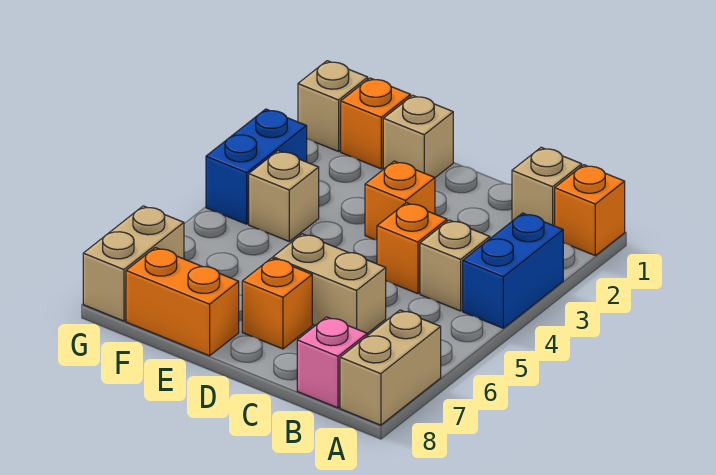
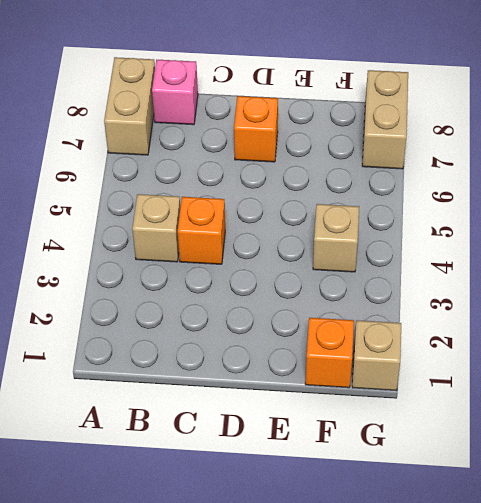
none -> orange 1x1 brick [555,165,625,255]
none -> blue 1x2 brick [463,213,563,328]
none -> tan 1x1 brick [512,147,582,226]

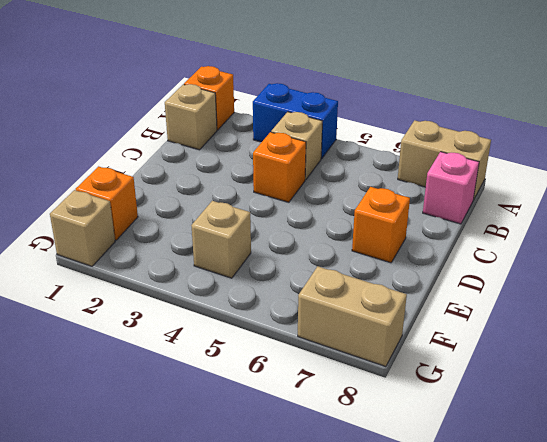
none -> tan 1x2 brick [273,234,386,334]
none -> orange 1x1 brick [365,161,435,240]
none -> tan 1x1 brick [383,95,453,177]

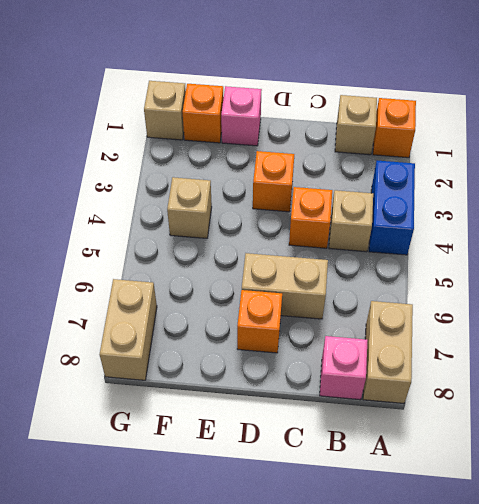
pink 1x1 brick [221,86,262,146] -> tan 1x1 brick [383,95,453,177]
none -> orange 1x2 brick [126,248,239,356]
none -> blue 1x2 brick [206,109,307,224]

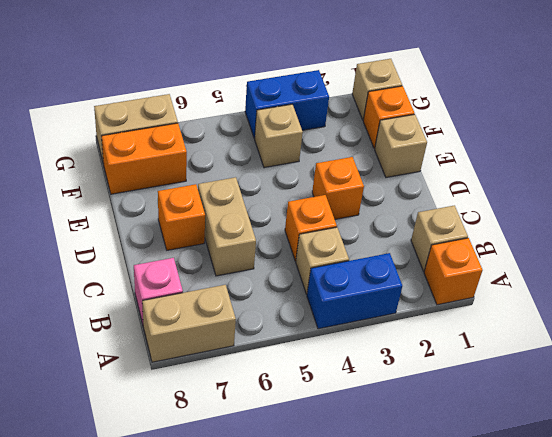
orange 1x2 brick [102,123,187,194] -> orange 1x2 brick turned to [126,248,239,356]

